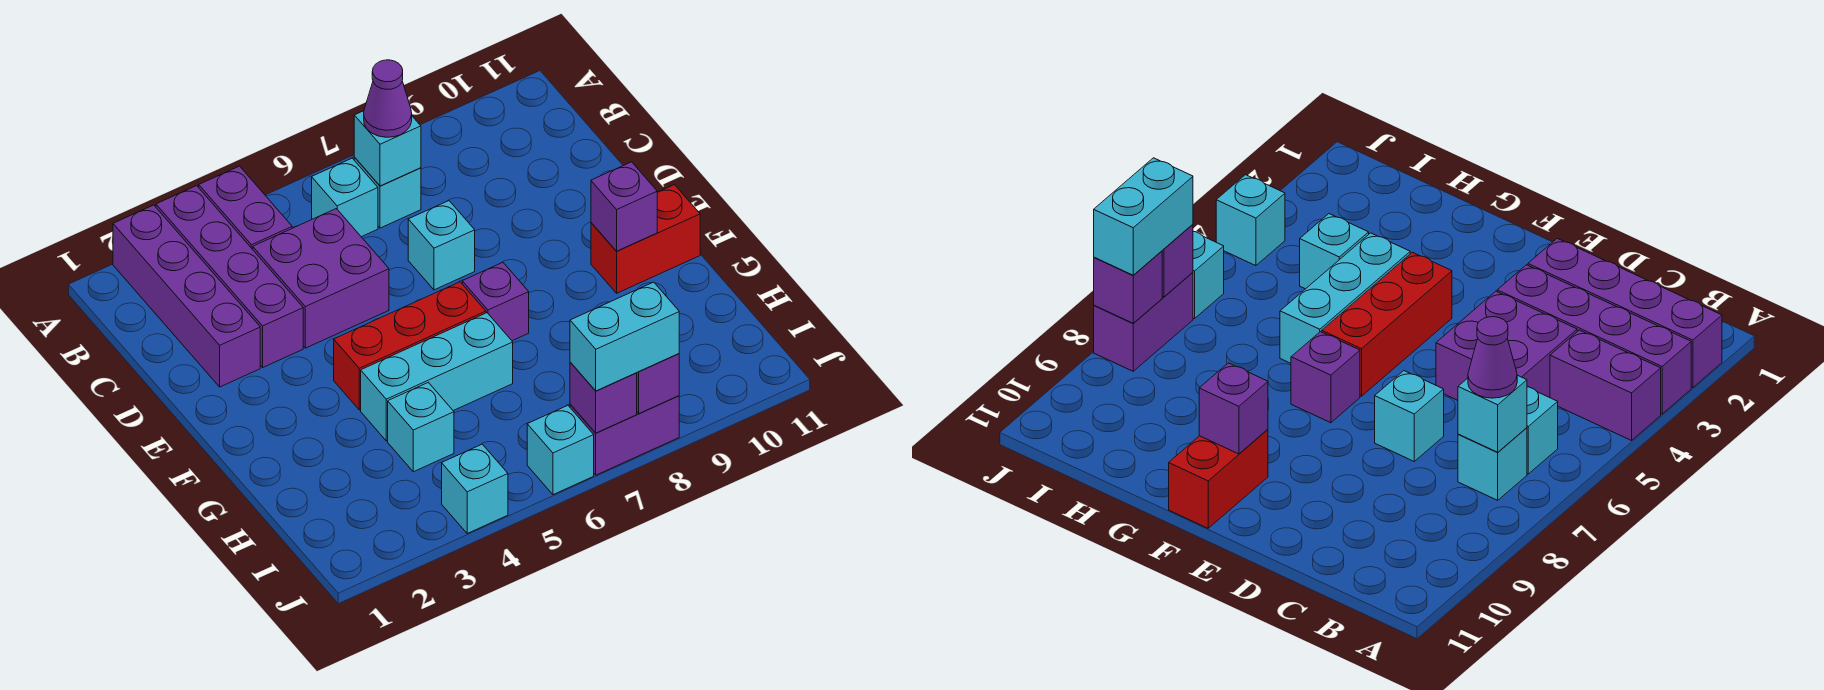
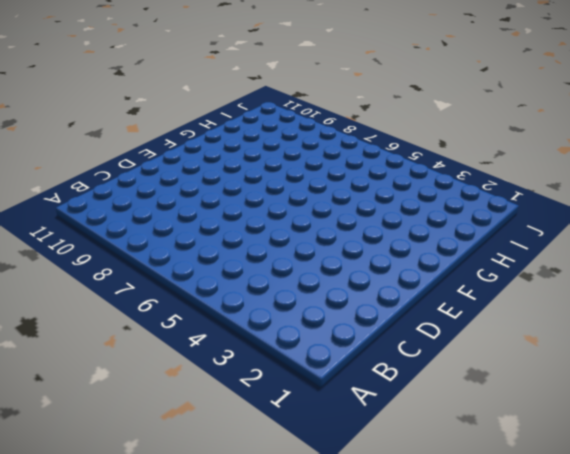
none -> purple 1x4 brick [113,205,260,387]
none -> purple 1x4 brick [156,186,303,367]
none -> purple 1x2 brick [199,166,292,249]

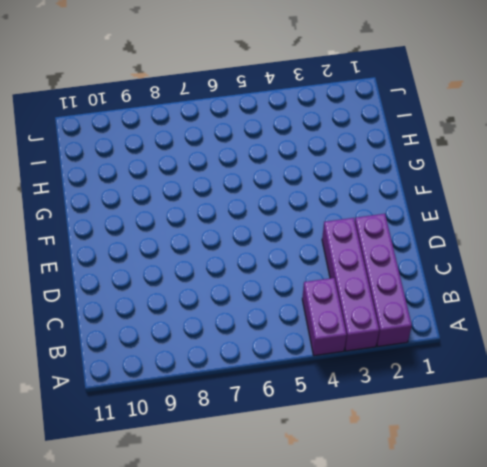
none -> cyan 1x1 brick [312,158,378,237]
none -> cyan 1x1 brick [354,157,421,228]
none -> purple 2x2 brick [253,209,389,348]

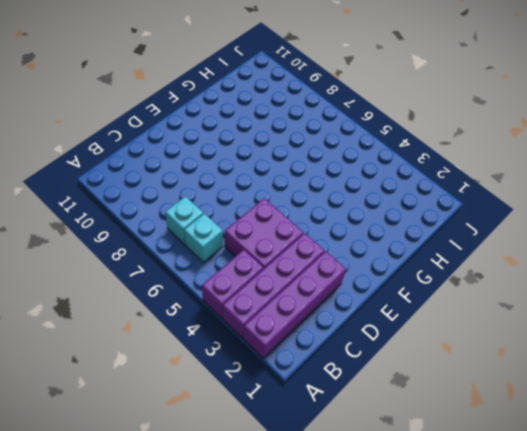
none -> cyan 1x1 brick [408,201,475,290]
none -> red 1x3 brick [334,282,486,410]
none -> purple 1x1 brick [462,262,529,341]

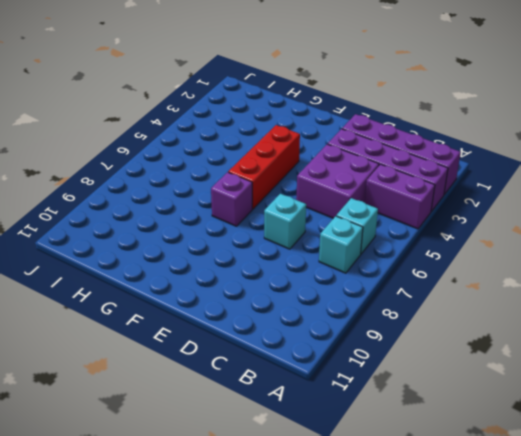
none -> red 1x2 brick [591,185,700,293]
none -> cyan 1x3 brick [361,313,513,441]
none -> cyan 1x1 brick [388,382,454,472]

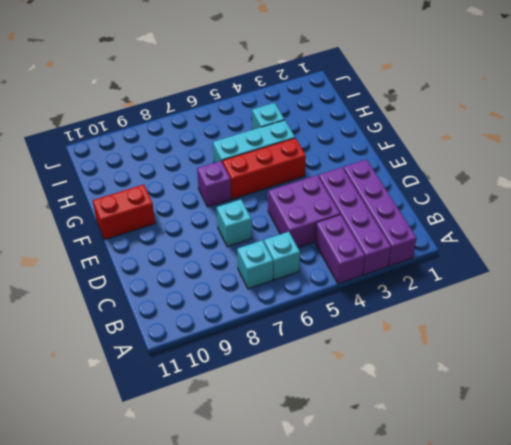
none -> cyan 1x1 brick [442,444,508,533]
none -> cyan 1x1 brick [527,405,594,495]
none -> purple 1x2 brick [570,396,679,475]

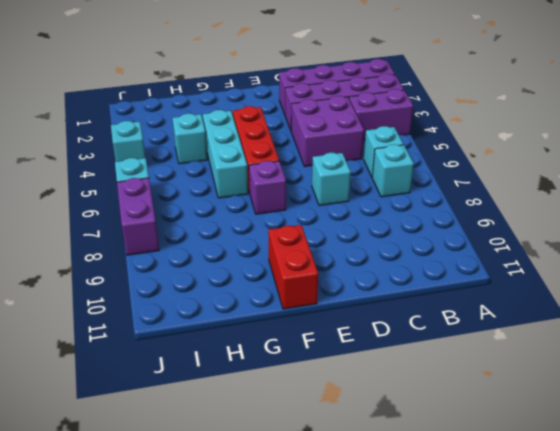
none -> cyan 1x1 brick [354,111,421,186]
none -> purple 1x1 brick [591,162,657,251]
none -> purple 1x1 brick [570,362,637,433]

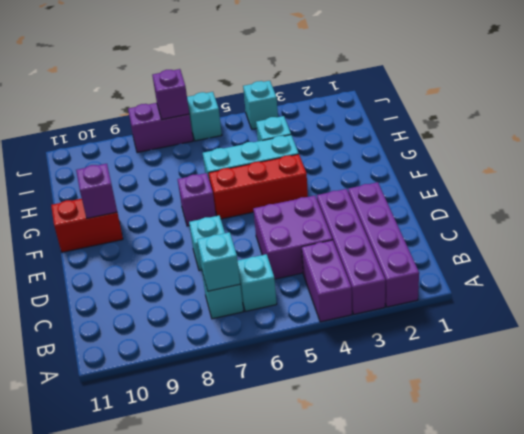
none -> purple 1x1 brick [637,354,679,413]
none -> purple 1x1 cone [364,60,412,137]
none -> cyan 1x2 brick [570,282,679,391]

